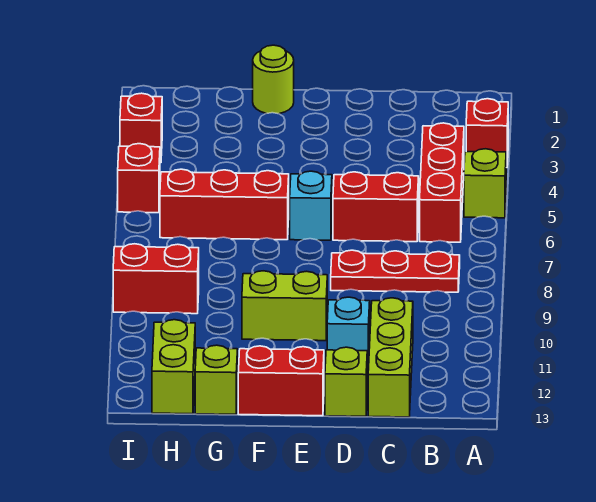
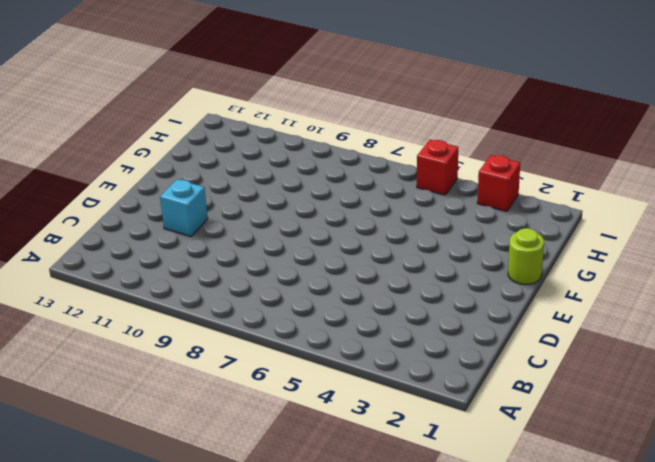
none -> red 1x1 brick [466,99,508,168]
none -> lime 1x1 brick [464,149,506,218]
none -> red 1x3 brick [420,123,464,242]

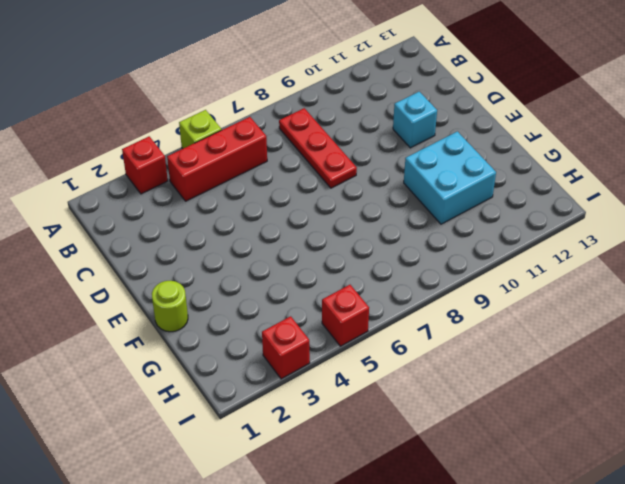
cyan 2x2 brick [404,131,496,224] -> lime 1x2 brick [242,271,327,341]
none -> red 1x2 brick [333,172,419,242]
none -> lime 1x3 brick [368,298,413,417]
none -> lime 1x1 brick [325,347,367,416]

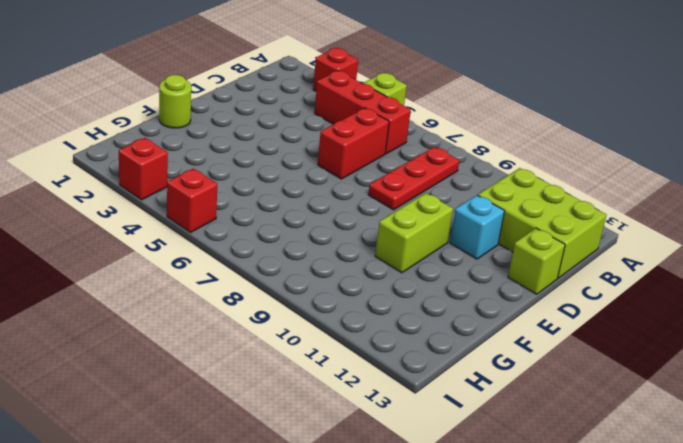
lime 2x3 brick [478,168,606,278] -> lime 1x3 brick [368,298,413,417]
none -> cyan 1x1 brick [290,171,332,240]
none -> red 1x2 brick [238,346,324,416]
none -> red 1x3 brick [160,169,289,240]

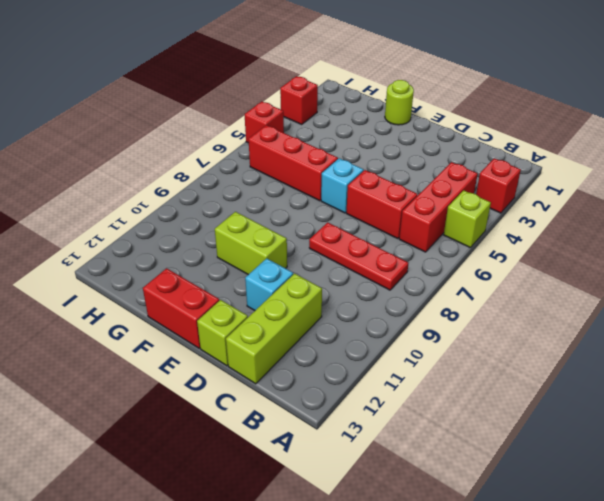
none -> lime 1x1 brick [195,345,237,414]
none -> red 1x2 brick [113,244,199,314]
none -> lime 1x2 brick [152,320,195,414]

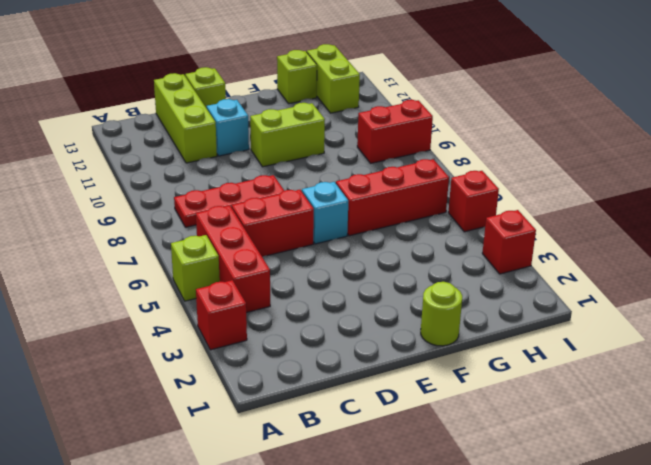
none -> red 1x2 brick [238,346,324,416]

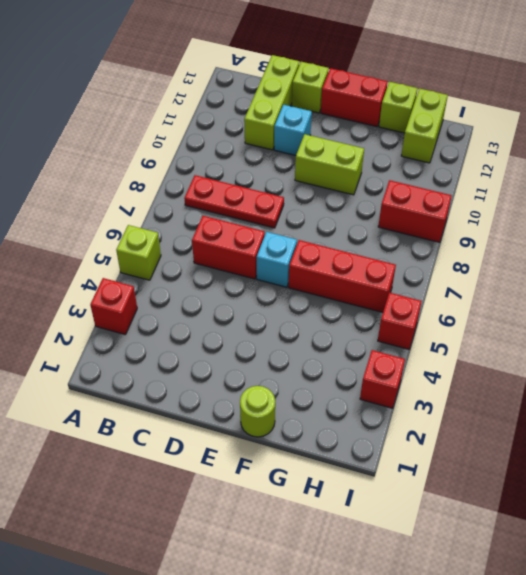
none -> red 1x3 brick [420,123,464,242]

